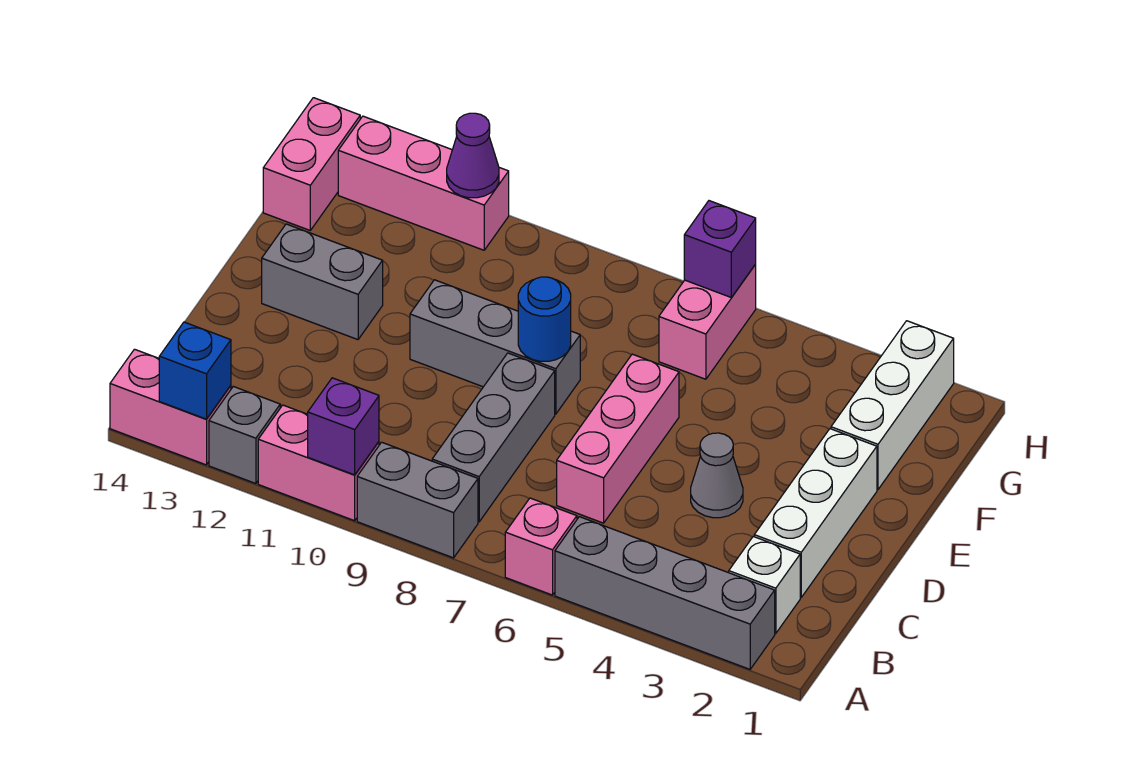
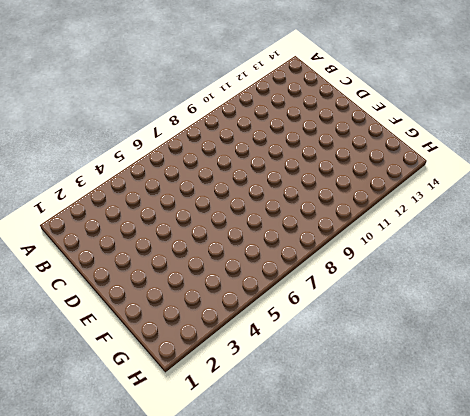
none -> grey 1x4 brick [555,517,775,669]
none -> pink 1x1 brick [505,498,577,595]
none -> grey 1x2 brick [357,442,478,558]

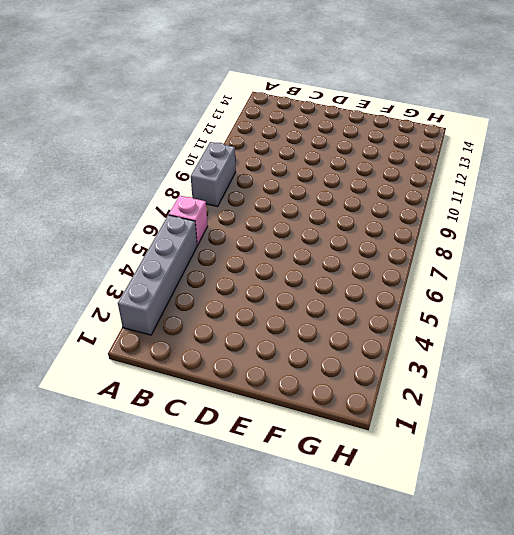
none -> pink 1x2 brick [258,405,379,521]
none -> grey 1x1 brick [209,386,280,484]
none -> pink 1x2 brick [110,349,231,465]

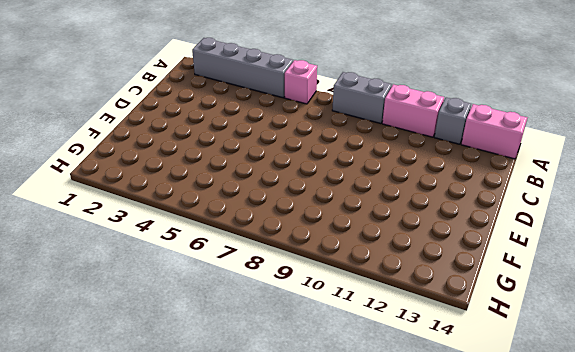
none -> white 1x1 brick [729,537,800,634]
none -> grey 1x3 brick [432,353,555,522]
none -> white 1x3 brick [754,429,877,597]

